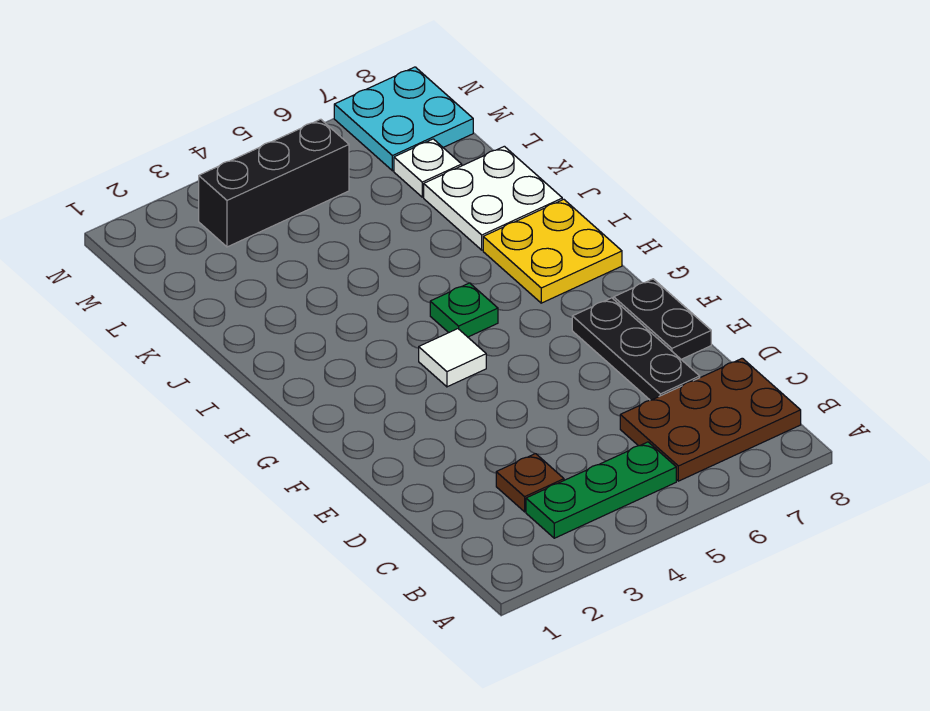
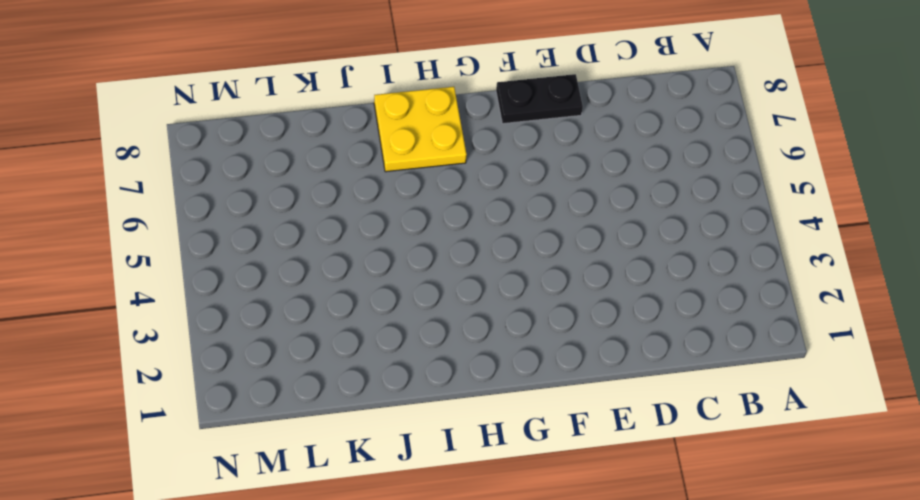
none -> green 1x3 plate [526,442,676,538]
none -> brown 2x3 plate [620,358,801,481]
none -> brown 1x1 plate [496,454,564,512]

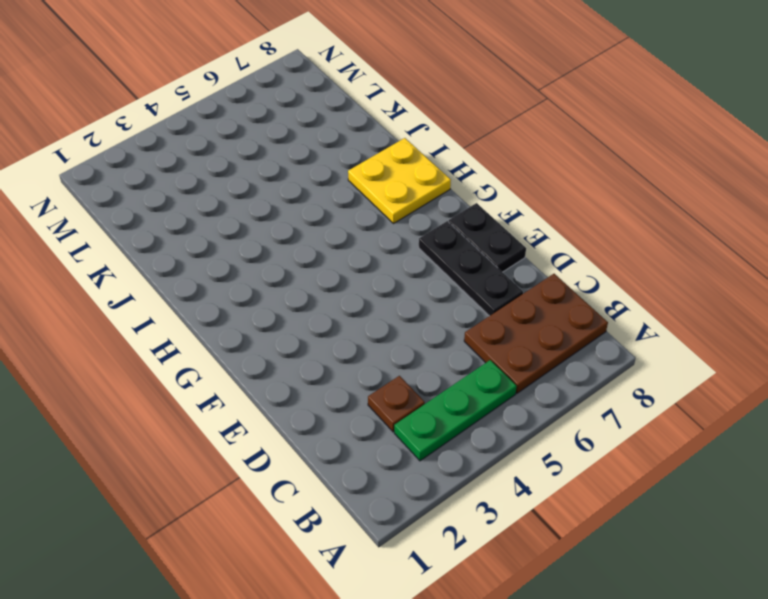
none -> white 1x1 tile [419,329,486,387]
none -> green 1x1 plate [430,283,498,337]
none -> white 2x2 plate [424,146,562,250]

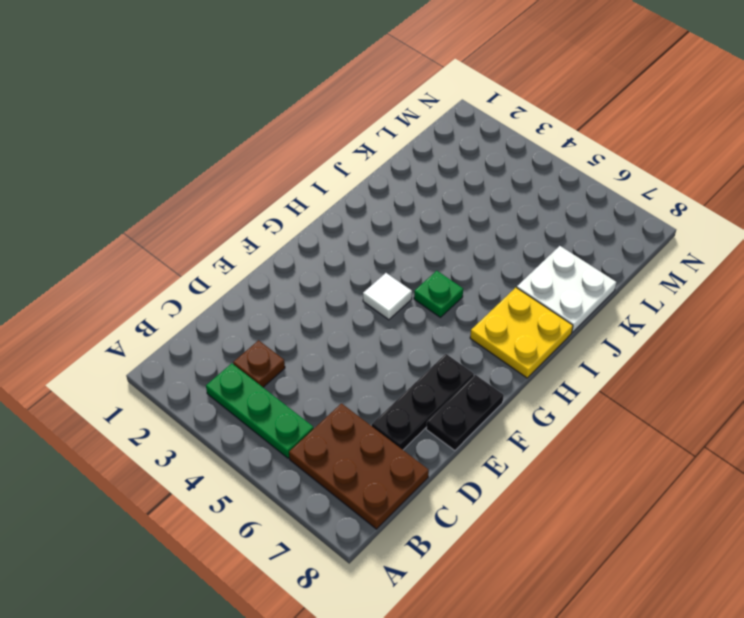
none -> white 1x1 plate [394,139,462,197]
none -> black 1x3 brick [199,119,349,247]
none -> cyan 2x2 plate [334,67,473,171]

